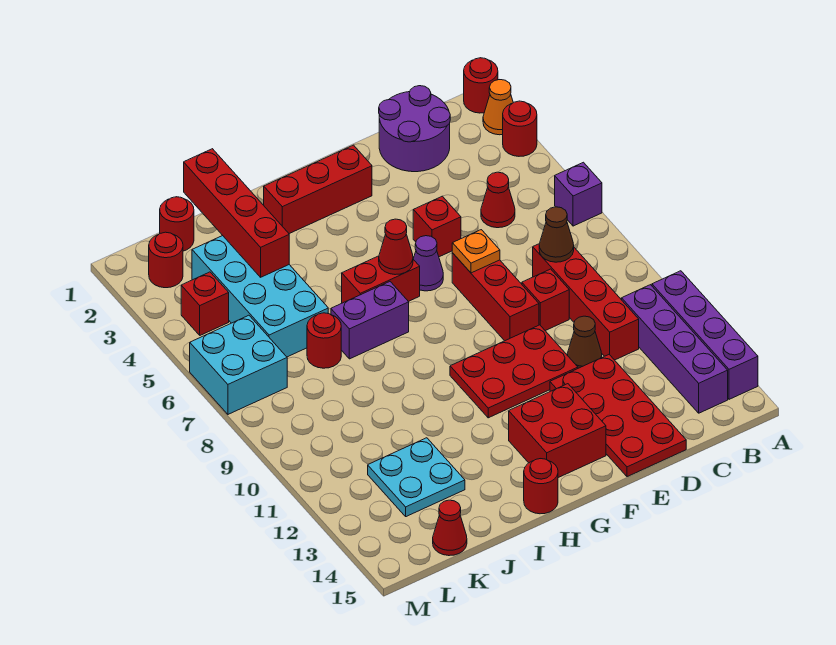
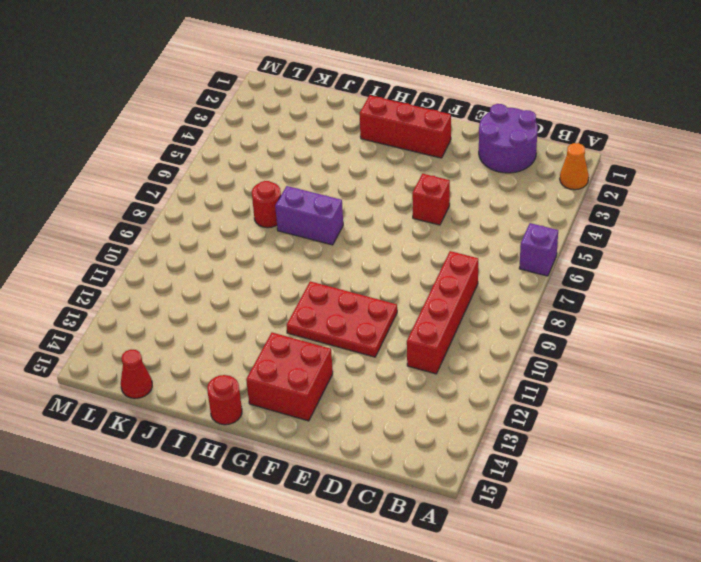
none -> red 1x1 round brick [464,58,498,113]
none -> red 1x1 round brick [503,101,537,156]
none -> purple 1x4 brick [652,271,758,399]
none -> purple 1x4 brick [622,285,728,413]

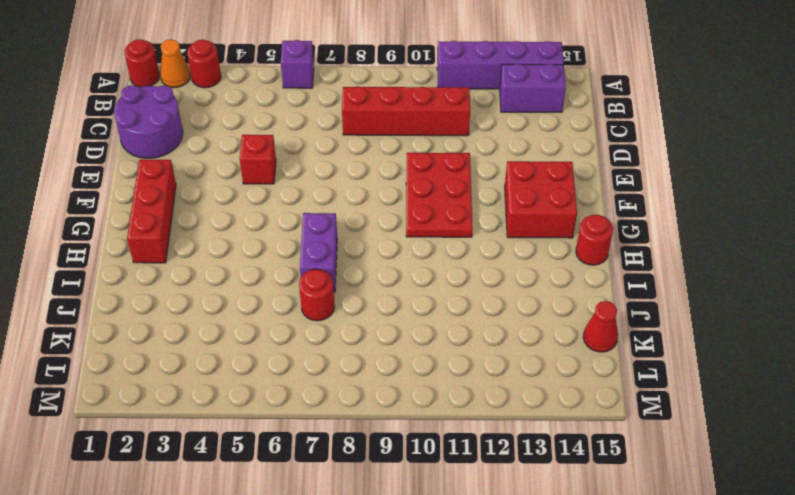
purple 1x2 brick [500,64,566,112] -> purple 1x4 brick [622,285,728,413]
none -> red 1x1 cone [481,172,515,228]
none -> red 1x1 brick [522,269,569,331]
none -> brown 1x1 cone [567,316,602,368]
none -> red 2x4 plate [550,355,686,477]

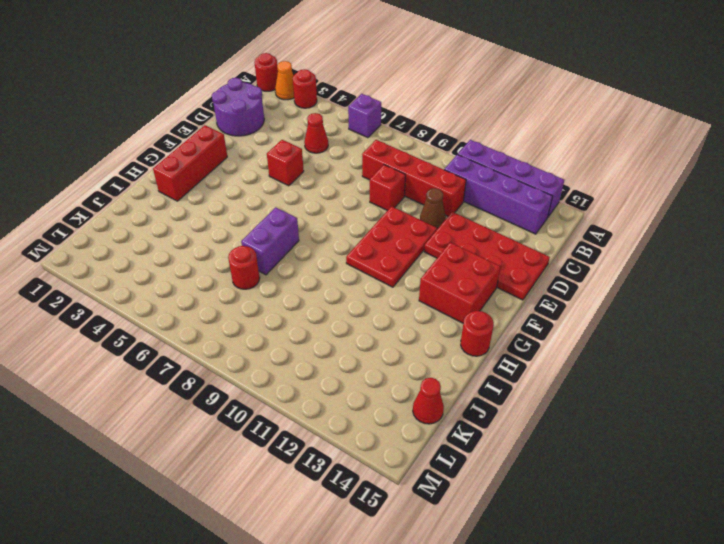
none -> red 1x3 brick [452,253,539,341]
none -> purple 1x1 cone [414,236,443,291]
none -> red 1x2 brick [342,256,420,303]
none -> cyan 2x4 brick [192,236,328,357]

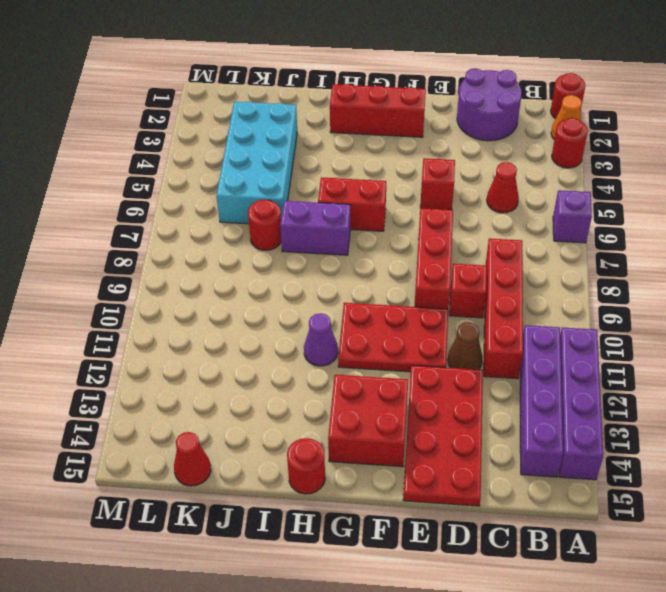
purple 1x1 cone [304,313,338,366] -> purple 1x1 cone moved to [414,236,443,291]
none -> cyan 2x2 plate [368,438,465,517]
none -> red 1x1 round brick [160,197,194,251]
none -> red 1x1 round brick [149,232,183,288]
none -> red 1x1 brick [181,272,229,335]

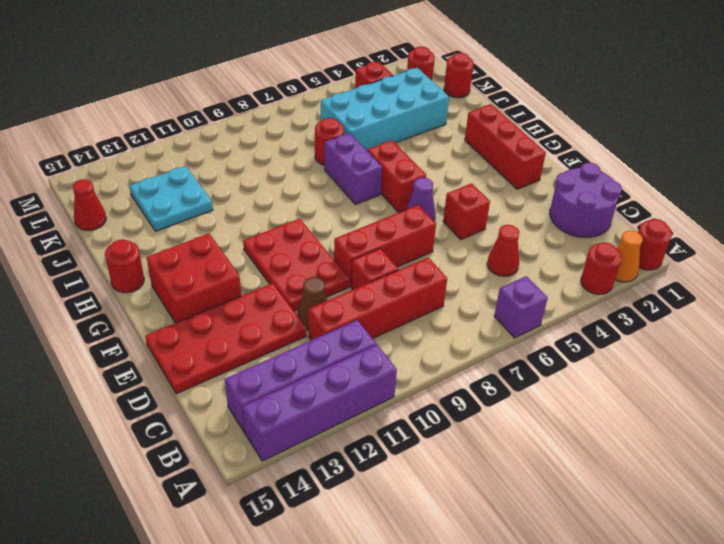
none -> cyan 2x2 brick [190,315,287,414]
none -> brown 1x1 cone [539,207,574,262]
none -> orange 1x1 plate [452,230,500,273]
none -> red 1x1 cone [379,219,413,275]

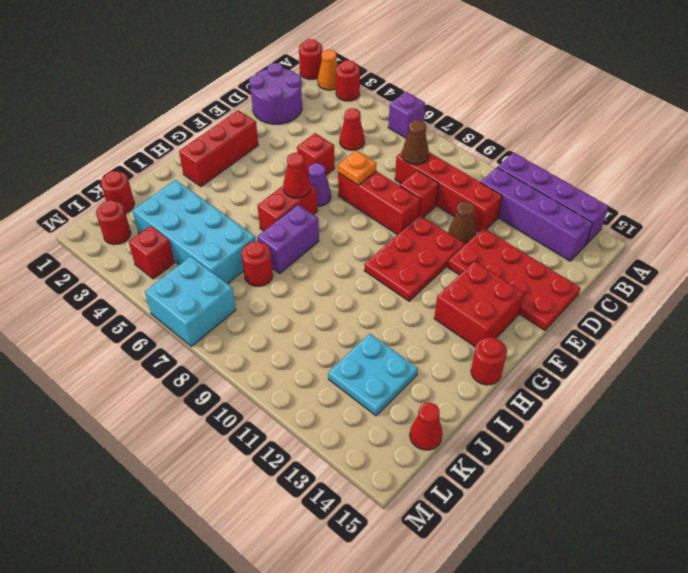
none -> red 1x4 brick [184,149,289,277]

